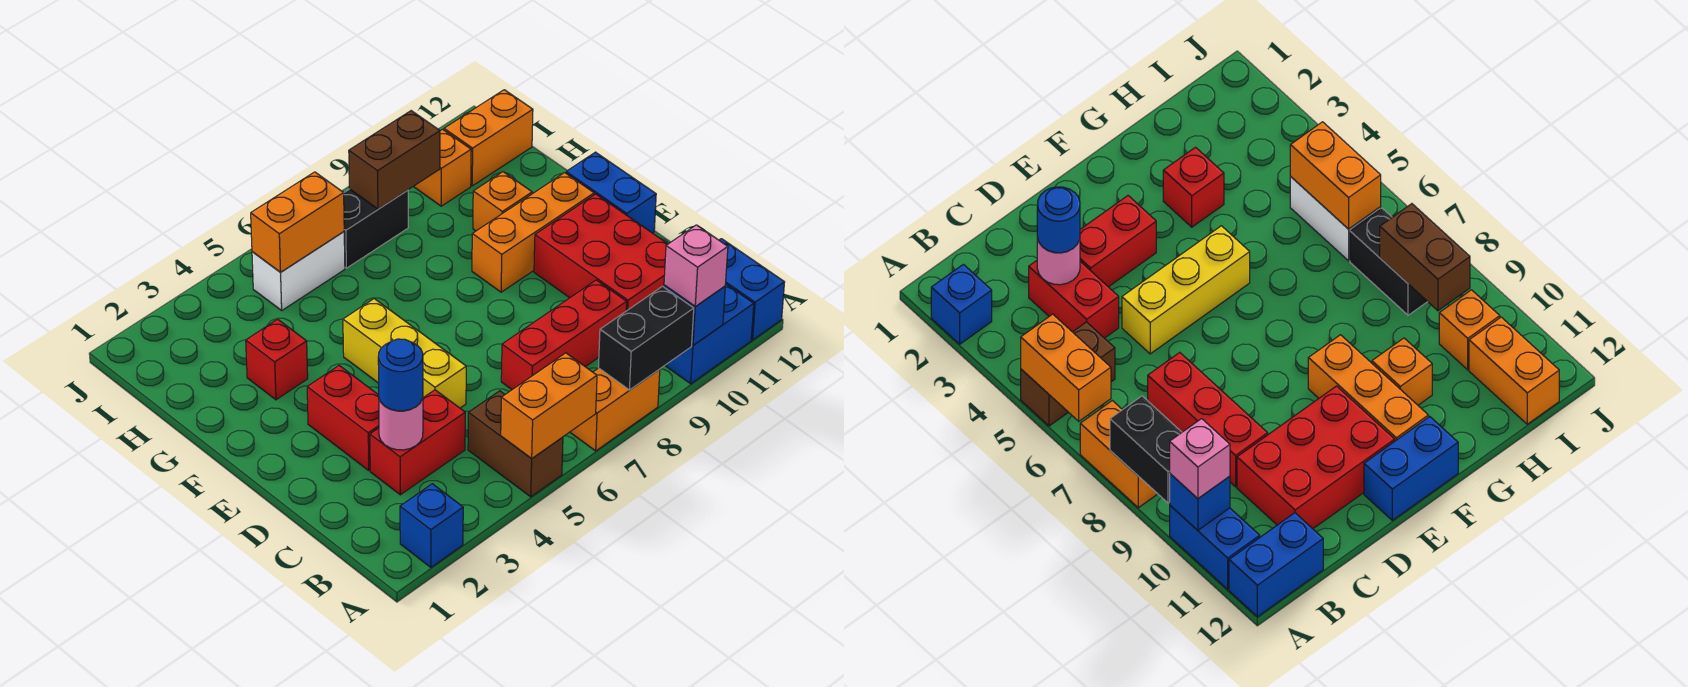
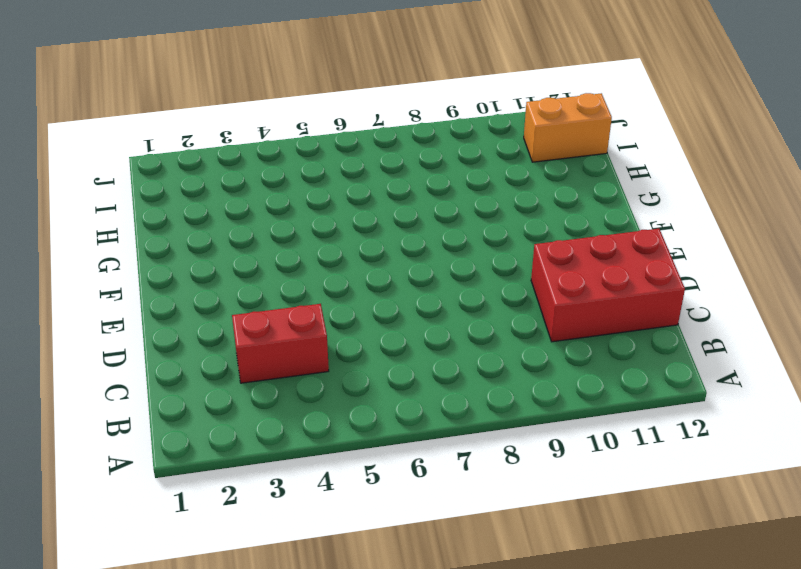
red 2x3 brick [531,229,685,342] -> red 2x3 brick turned to [534,194,667,311]
none -> blue 1x1 brick [400,484,463,567]
none -> brown 1x2 brick [468,391,563,497]
none -> orange 1x2 brick [570,368,660,451]

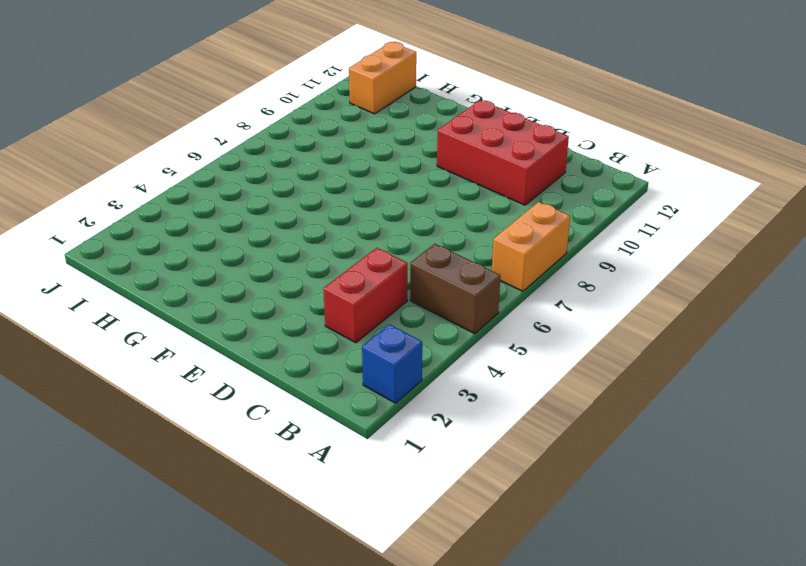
none -> blue 1x2 brick [665,284,754,384]
none -> blue 1x2 brick [719,239,785,340]
none -> red 1x3 brick [501,280,627,390]

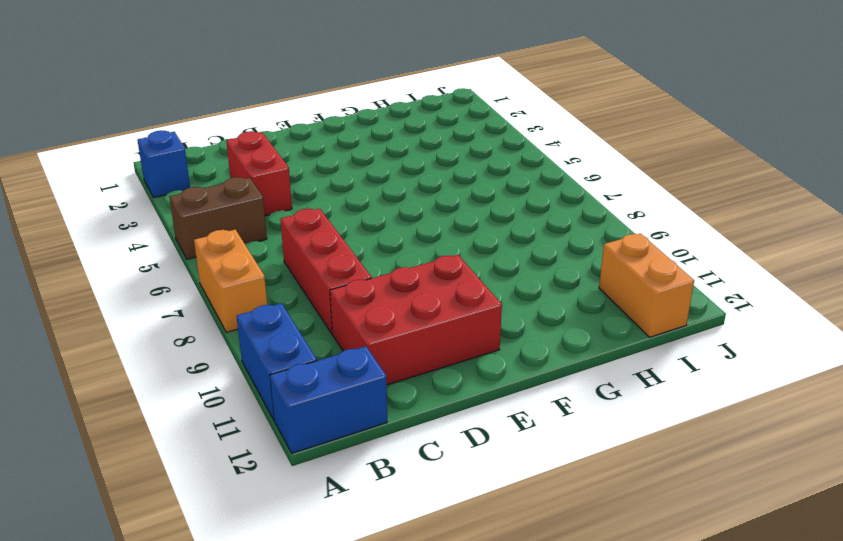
none -> red 1x2 brick [307,366,379,470]
none -> yellow 1x3 brick [343,299,466,408]
none -> blue 1x2 brick [566,152,656,233]

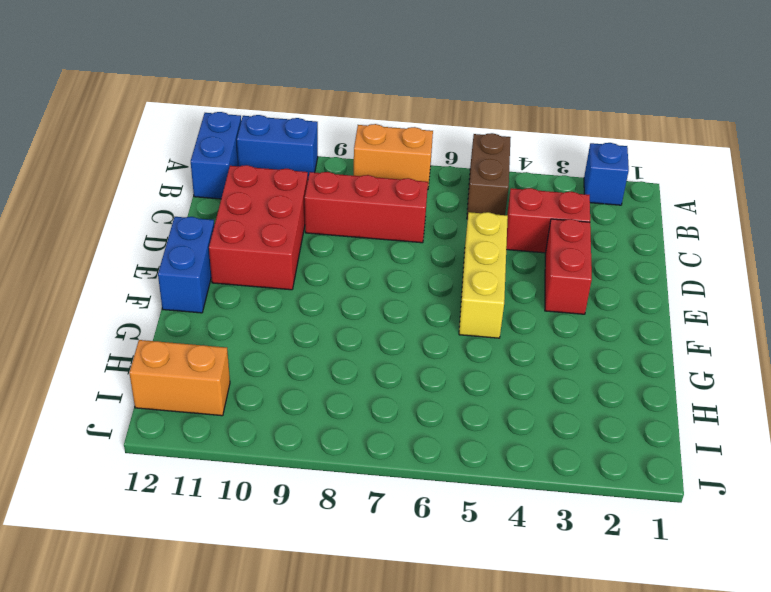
none -> orange 1x3 brick [472,173,594,292]
none -> red 1x1 brick [246,319,308,400]
none -> orange 1x1 brick [473,172,532,231]

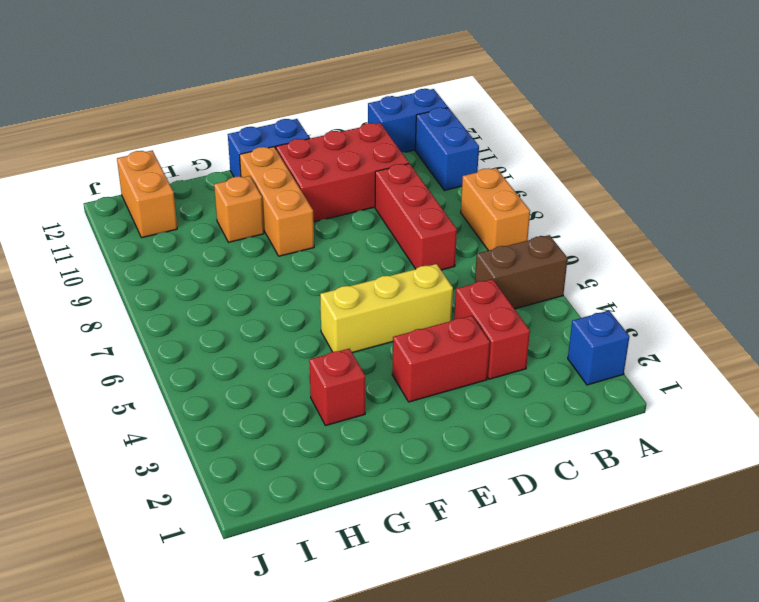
none -> white 1x2 brick [252,232,345,310]
none -> black 1x2 brick [344,189,408,268]
none -> orange 1x1 brick [413,129,471,206]

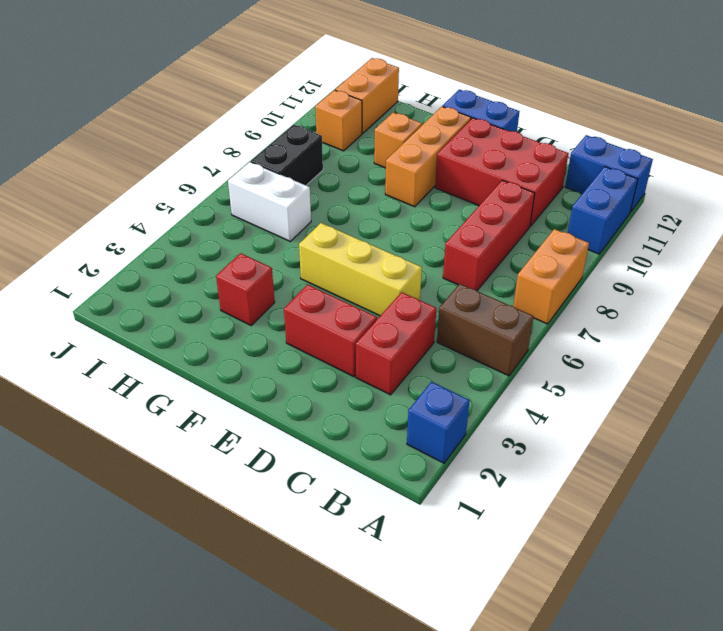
white 1x2 brick [228,162,311,241] -> white 1x2 brick turned to [252,232,345,310]
none -> orange 1x2 brick [501,353,597,459]
none -> black 1x2 brick [598,286,694,390]
none -> blue 1x1 brick [664,285,725,345]

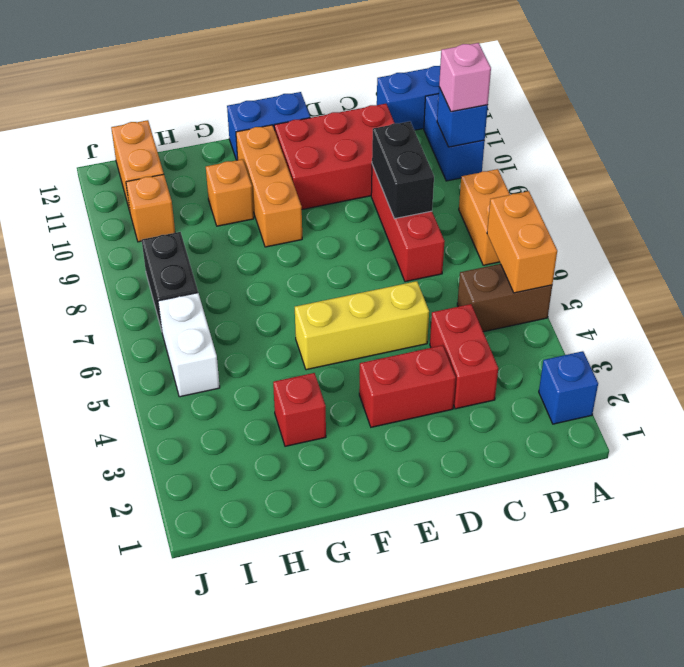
black 1x2 brick [372,121,434,219] -> black 1x2 brick moved to [598,286,694,390]
none -> pink 1x1 round brick [379,398,423,450]
none -> orange 1x2 brick [251,172,344,272]
none -> brown 1x2 brick [349,111,440,209]

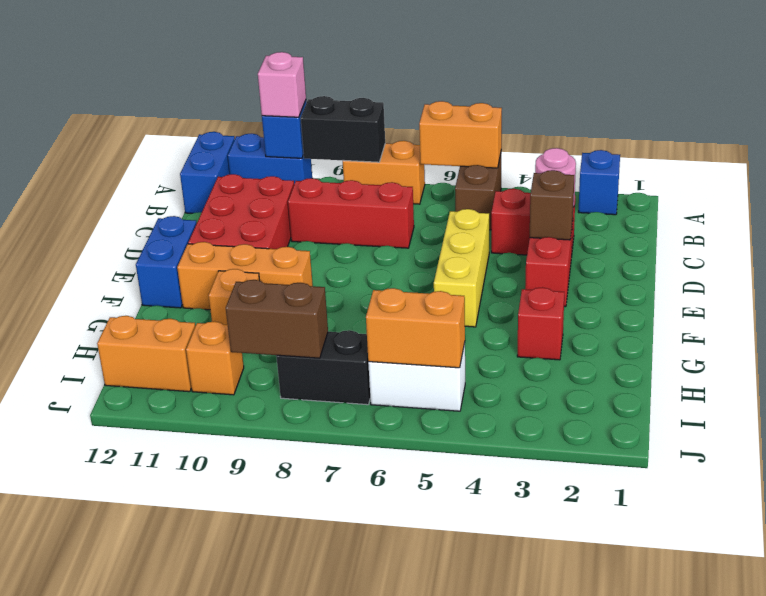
brown 1x1 brick [530,170,574,240] -> none
none -> blue 1x1 round brick [378,339,423,411]

